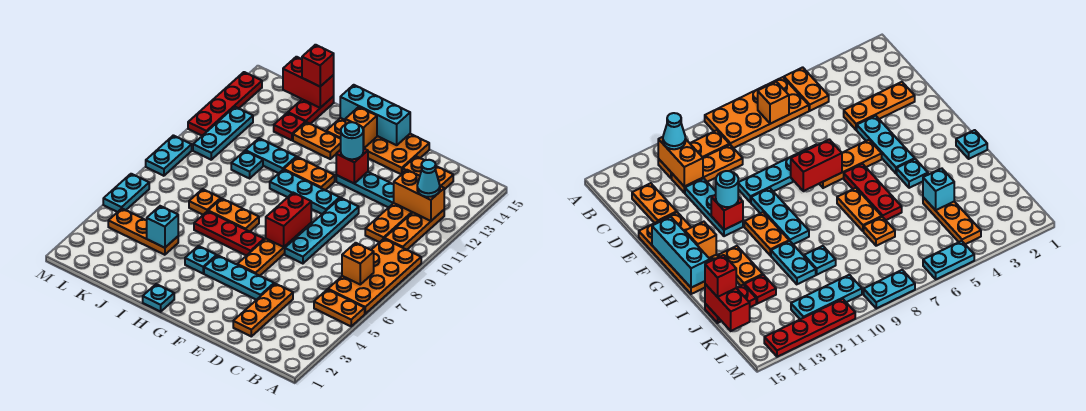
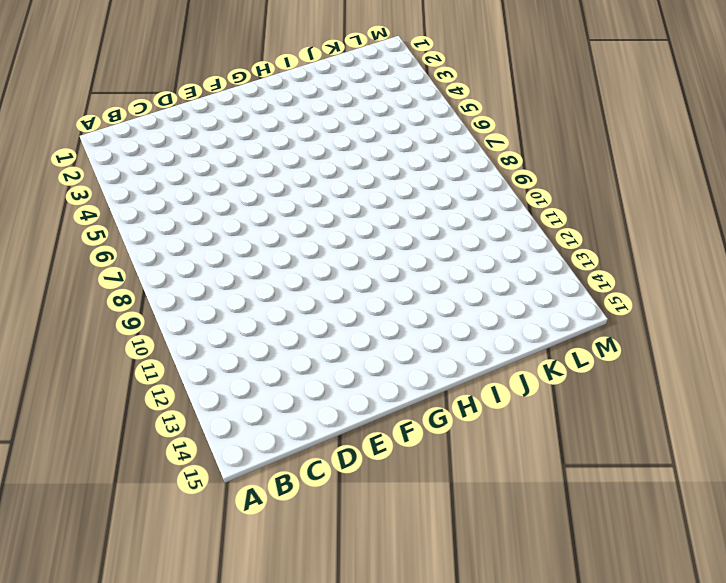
none -> orange 1x2 plate [314,290,365,326]
none -> orange 2x4 plate [328,239,421,314]
none -> orange 1x3 plate [384,210,444,250]
none -> orange 1x3 plate [365,203,413,242]

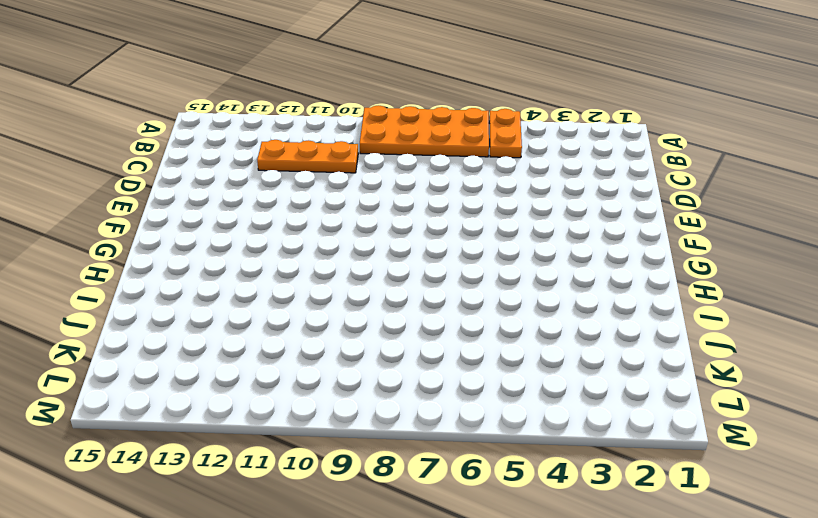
none -> orange 1x3 plate [384,210,444,250]
none -> orange 1x2 plate [403,156,453,190]
none -> orange 1x3 plate [233,284,293,336]
none -> cyan 1x3 plate [336,172,394,208]

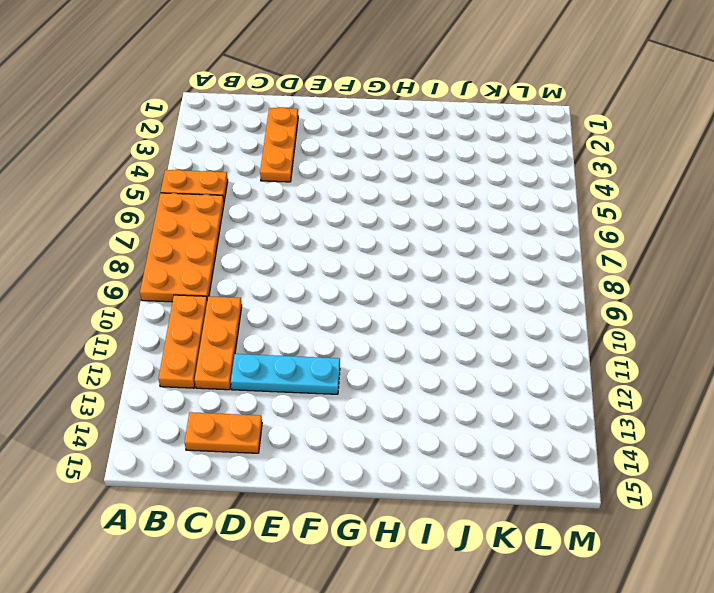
none -> cyan 1x3 plate [204,255,274,300]
none -> cyan 1x4 plate [285,198,359,264]
none -> orange 2x4 plate [326,118,429,175]
none -> orange 1x3 plate [237,236,297,276]

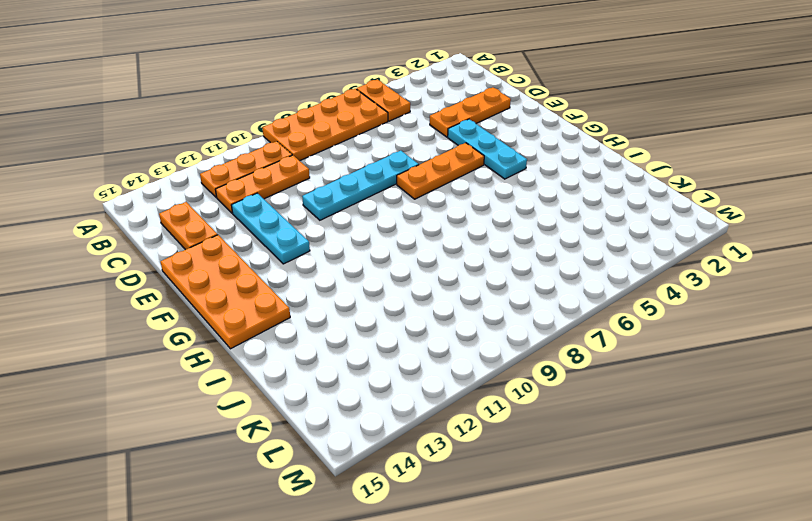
none -> cyan 1x3 plate [270,170,340,214]
none -> red 1x3 plate [194,211,264,256]
none -> orange 1x2 plate [284,157,335,190]
none -> cyan 1x1 plate [143,284,174,312]

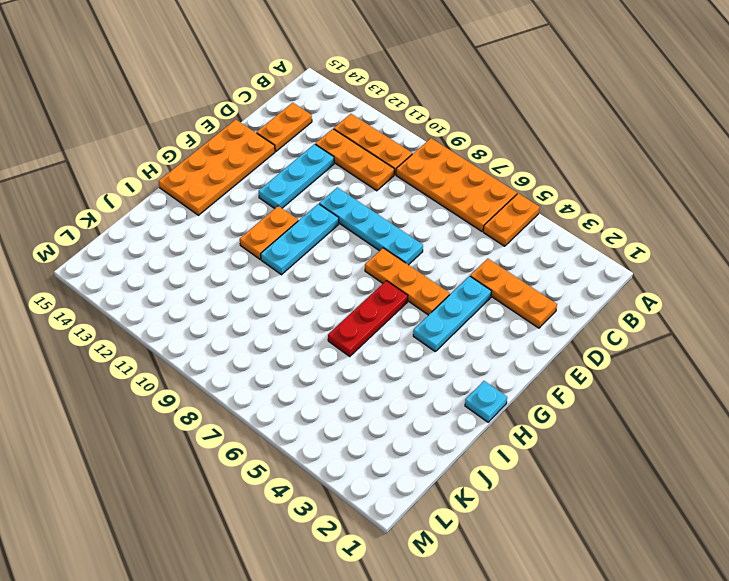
none -> cyan 1x1 plate [185,246,217,273]
none -> orange 1x2 plate [208,198,259,232]
none -> orange 1x2 plate [293,122,341,159]
none -> cyan 1x2 plate [246,138,296,173]

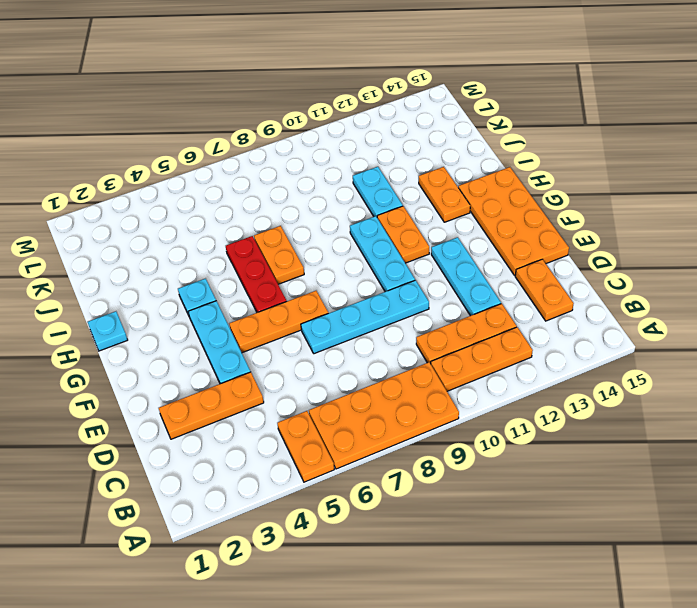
none -> orange 1x3 plate [108,209,178,255]
none -> orange 1x1 plate [189,189,221,215]
none -> cyan 1x1 plate [231,151,263,178]
none -> red 1x1 plate [274,113,305,140]

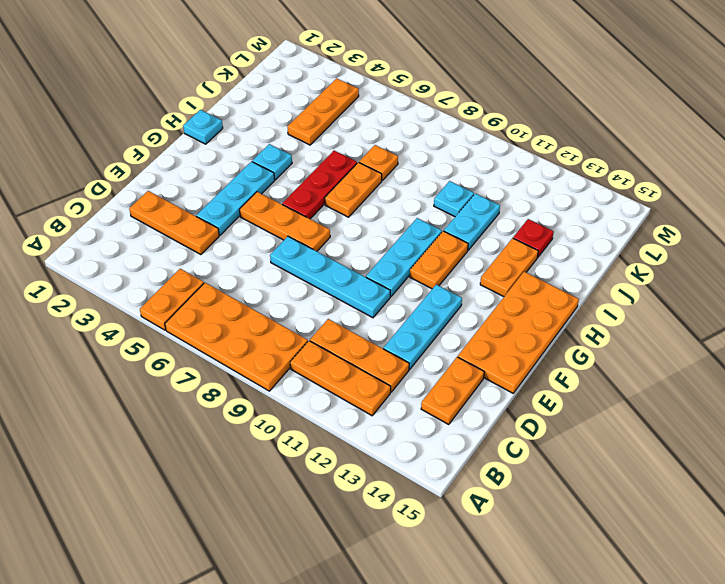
none -> red 1x2 plate [288,96,334,124]
none -> cyan 1x3 plate [193,107,253,160]
none -> cyan 1x2 plate [103,174,149,212]
none -> cyan 1x2 plate [146,135,192,176]

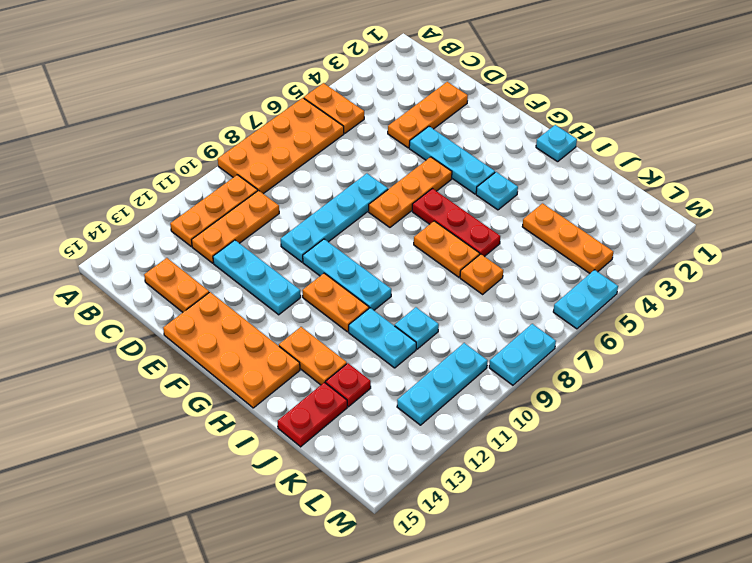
none -> red 1x4 plate [188,72,262,136]
none -> orange 1x1 brick [342,243,374,284]
none -> orange 1x2 brick [394,170,444,221]
none -> red 1x2 brick [266,193,311,247]

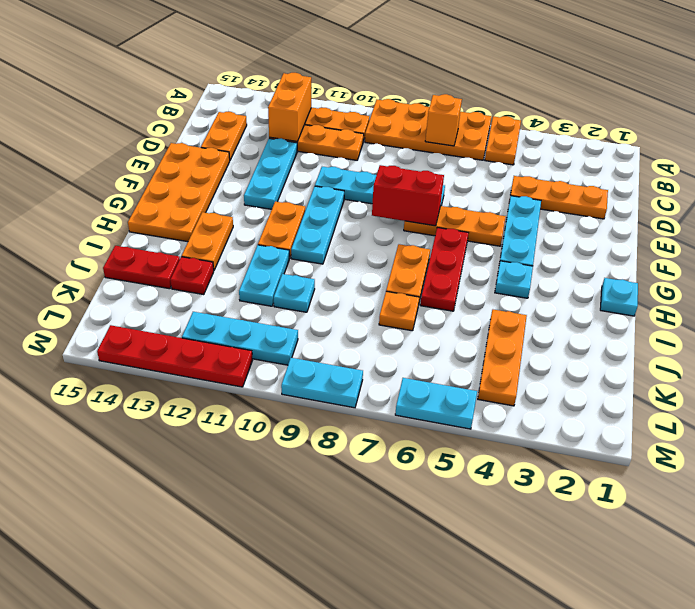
none -> red 1x1 brick [336,148,368,184]
none -> cyan 1x3 brick [340,85,410,145]
none -> orange 1x1 brick [345,107,377,148]
none -> cyan 1x1 brick [147,206,178,248]

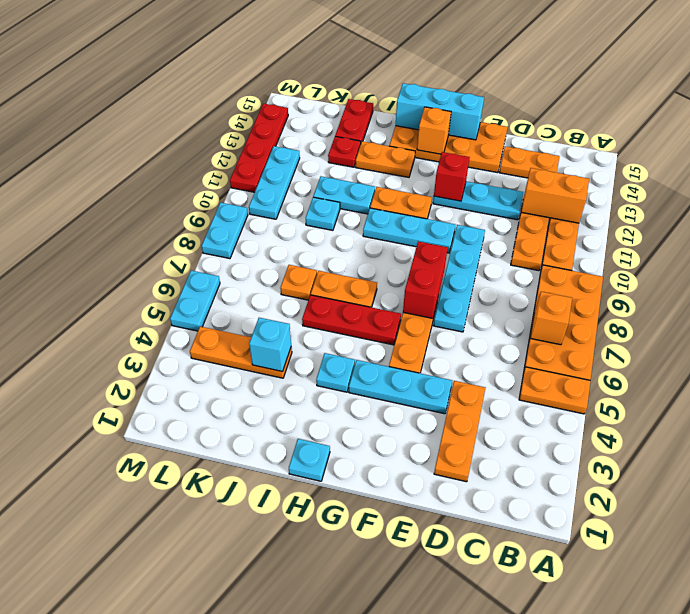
none -> red 1x2 brick [283,57,334,108]
none -> cyan 1x1 cone [417,160,440,197]
none -> cyan 1x1 round brick [341,122,363,159]
none -> red 1x1 brick [302,45,334,87]

